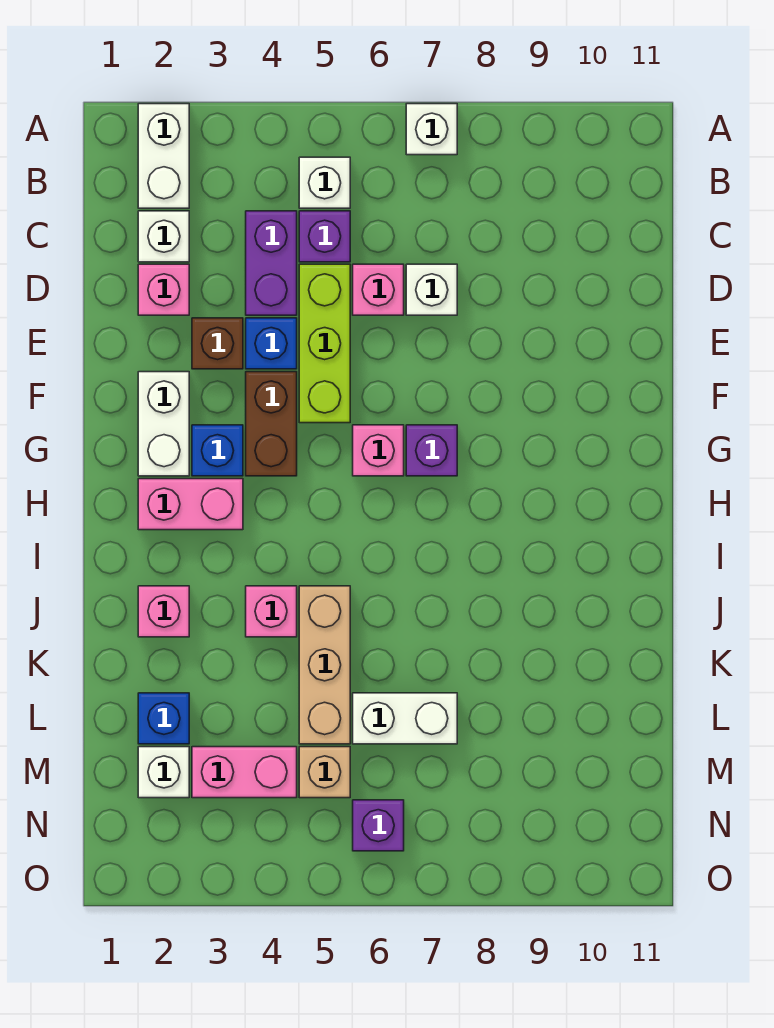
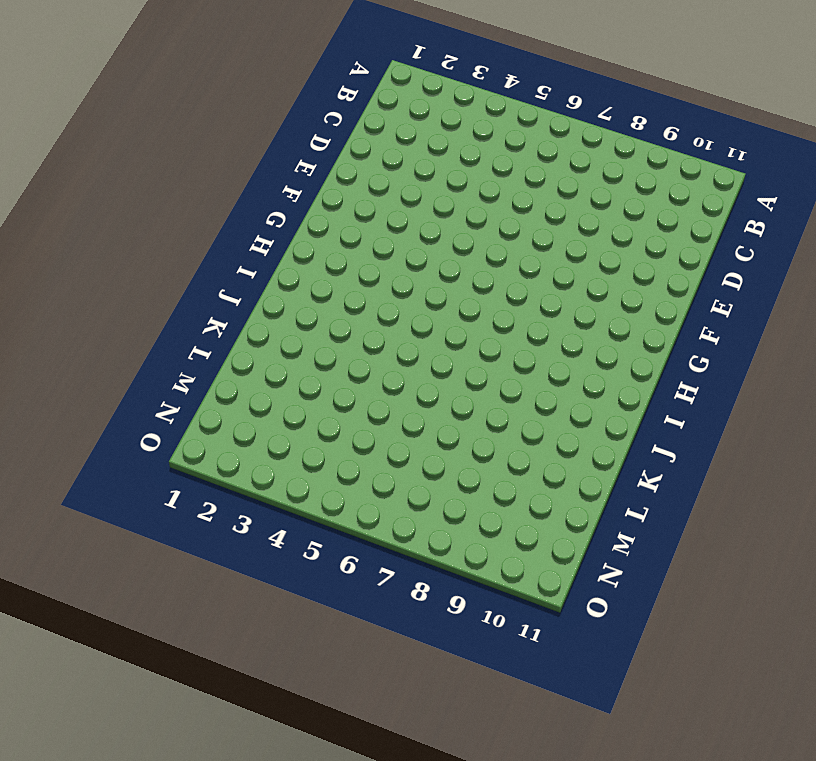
none -> white 1x2 brick [138,104,189,208]
none -> white 1x1 brick [406,104,457,155]
none -> white 1x1 brick [299,157,350,208]

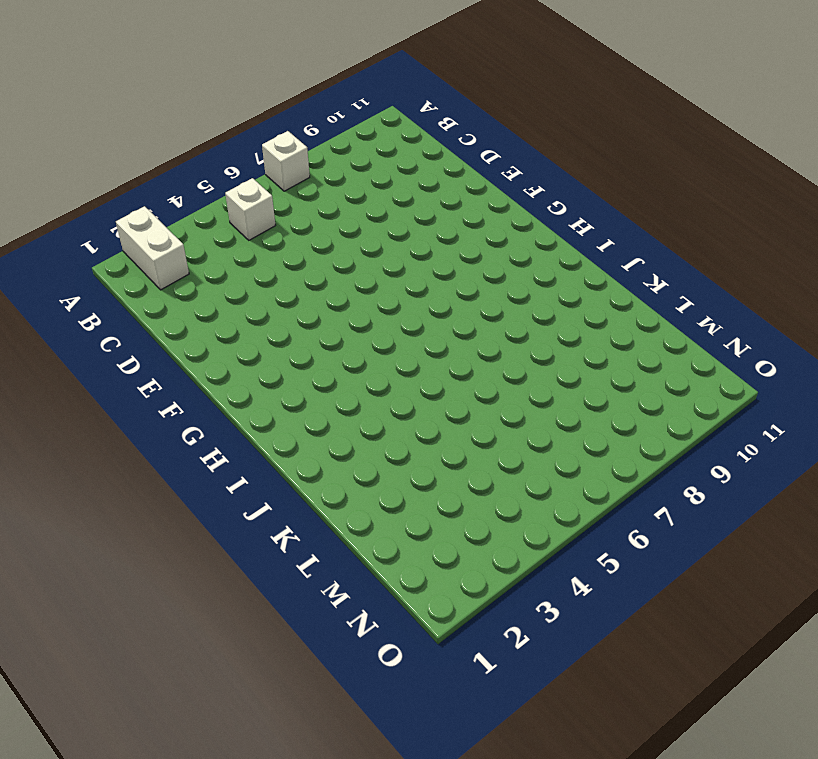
none -> white 1x1 brick [138,211,189,262]
none -> purple 1x2 brick [246,211,297,315]
none -> purple 1x1 brick [299,211,350,262]

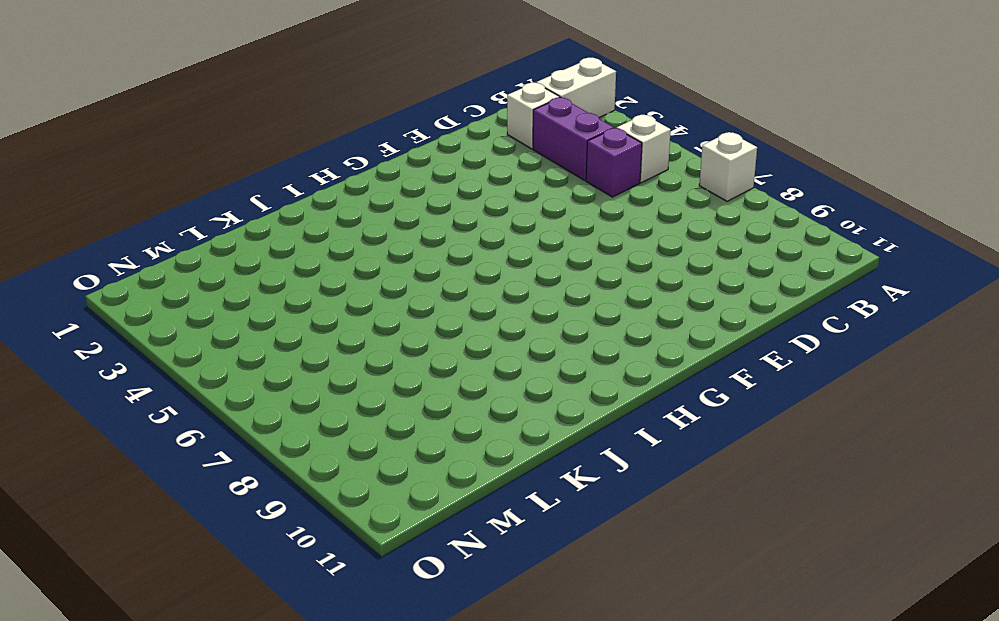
purple 1x2 brick [533,98,614,181] -> purple 1x2 brick turned to [246,211,297,315]
none -> pink 1x1 brick [138,264,189,315]
none -> lime 1x3 brick [299,264,350,423]
none -> pink 1x1 brick [353,264,404,315]

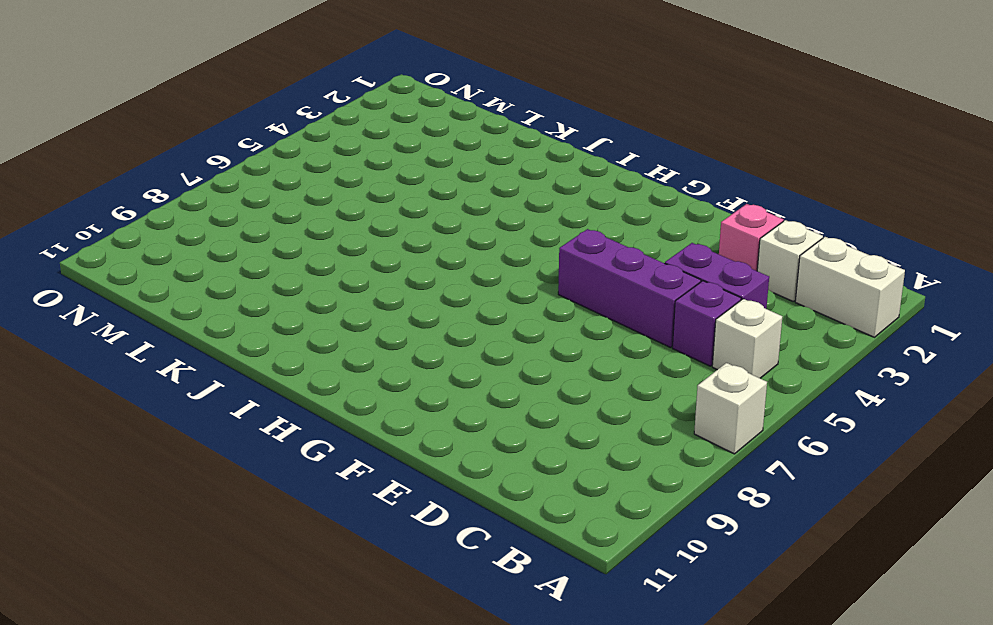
purple 1x3 brick [558,229,701,347] -> lime 1x3 brick [299,264,350,423]
none -> pink 1x1 brick [353,264,404,315]
none -> white 1x1 brick [406,264,457,315]
none -> brown 1x1 brick [192,318,243,369]

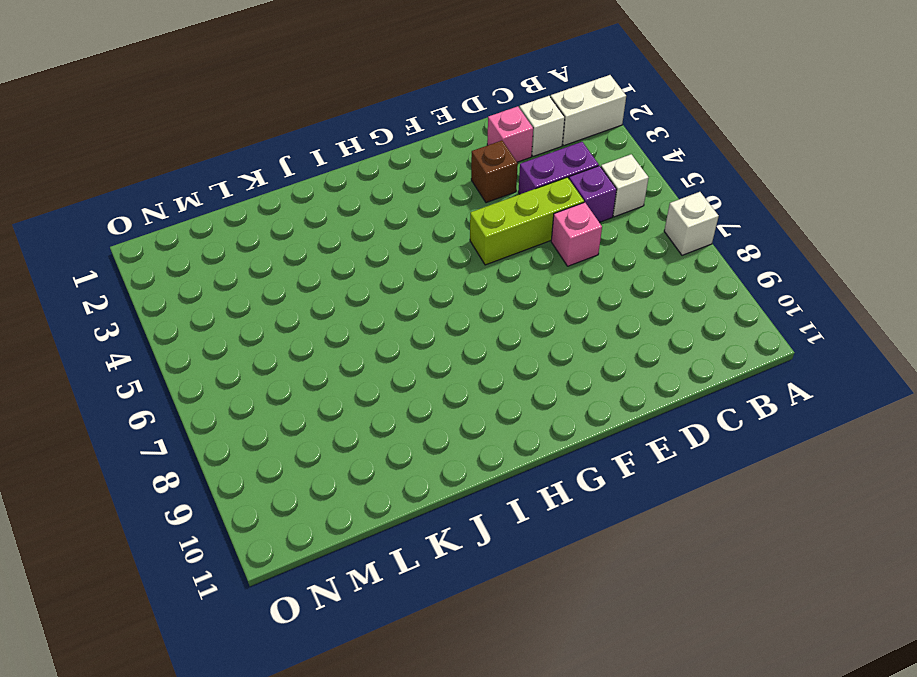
none -> white 1x1 brick [406,264,457,315]
none -> blue 1x1 brick [246,318,297,369]
none -> white 1x2 brick [138,372,189,476]

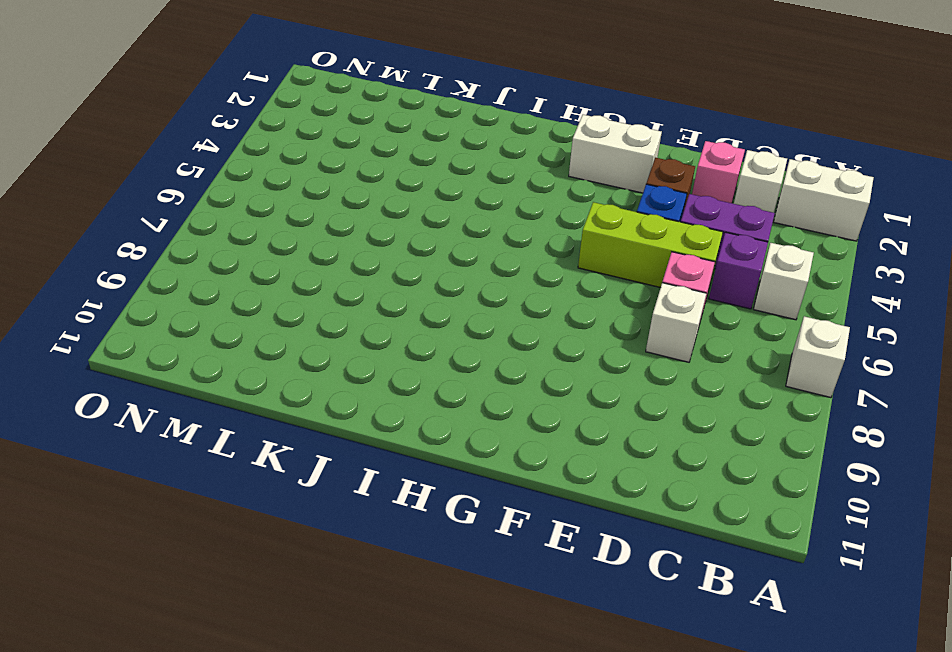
none -> brown 1x2 brick [246,372,297,476]
none -> blue 1x1 brick [192,425,243,476]
none -> pink 1x1 brick [353,425,404,476]

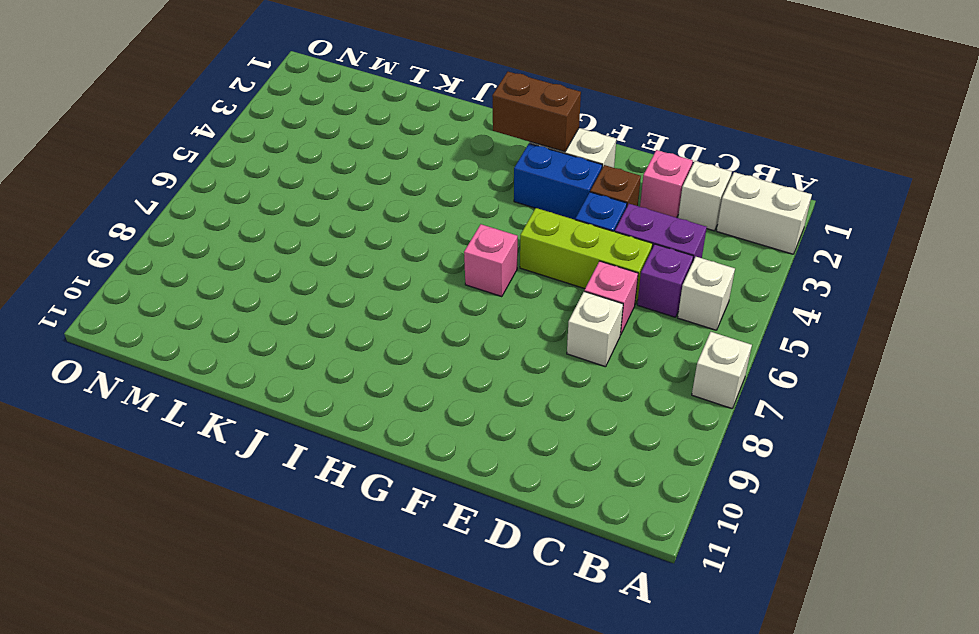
blue 1x2 brick [514,143,602,220] -> blue 1x1 brick [192,425,243,476]
brown 1x2 brick [492,72,581,152] -> brown 1x2 brick moved to [246,372,297,476]
none -> purple 1x1 brick [406,425,457,476]
none -> pink 1x2 brick [138,479,243,530]
none -> pink 1x1 brick [138,586,189,637]

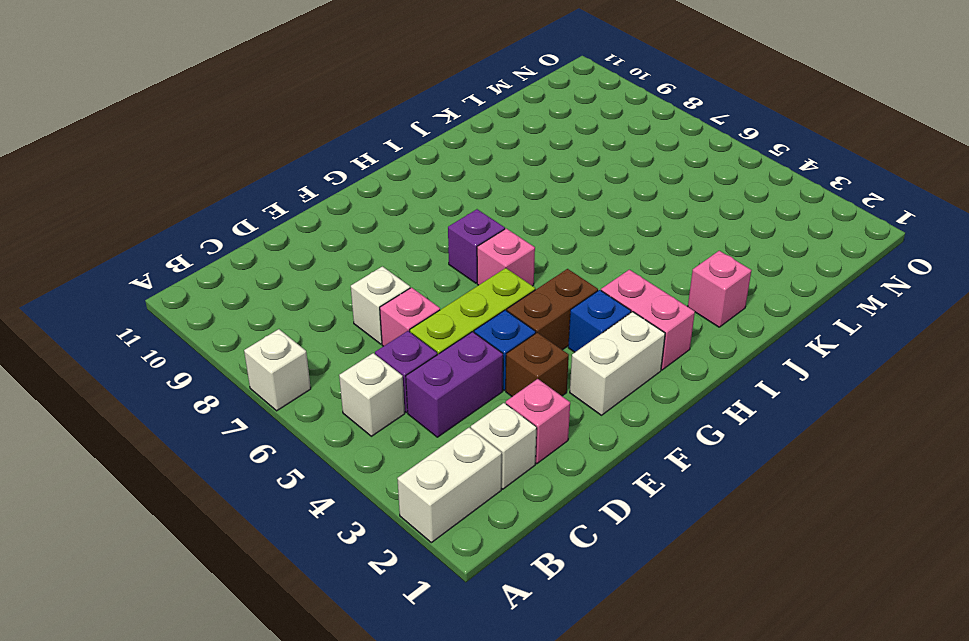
none -> pink 1x1 brick [246,586,297,637]
none -> tan 1x3 brick [299,586,350,744]
none -> blue 1x1 brick [138,693,189,744]

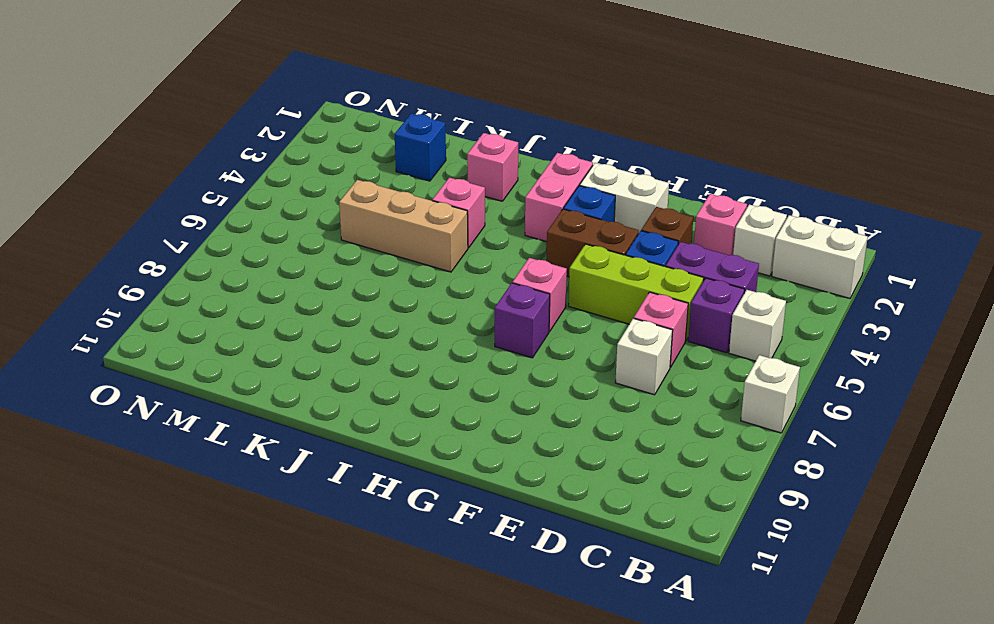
none -> white 1x2 brick [353,693,457,744]
none -> white 1x1 brick [138,747,189,798]
none -> pink 1x2 brick [192,747,297,798]

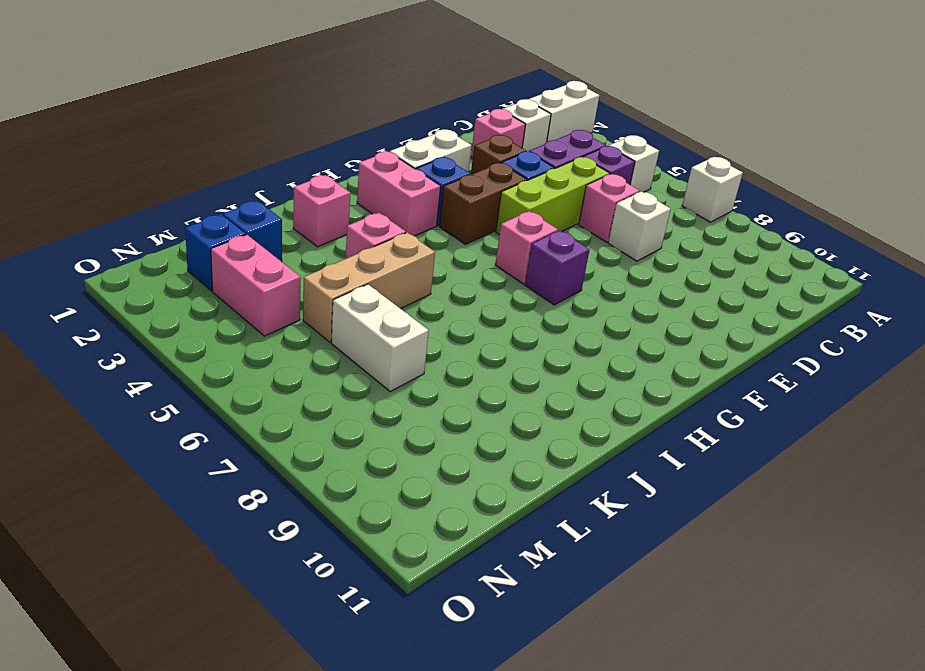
blue 1x1 brick [185,214,246,291] -> white 1x1 brick [138,747,189,798]
none -> tan 1x1 brick [299,747,350,798]
none -> purple 1x1 brick [353,800,404,851]

